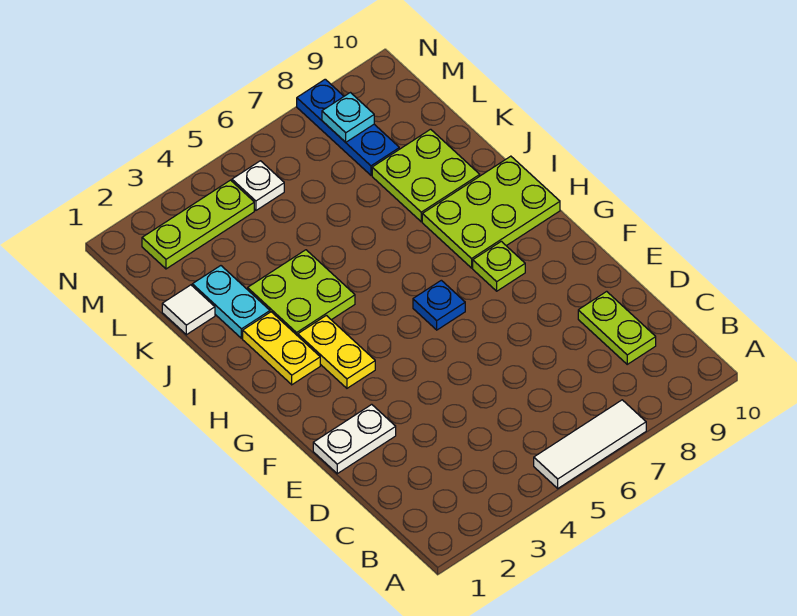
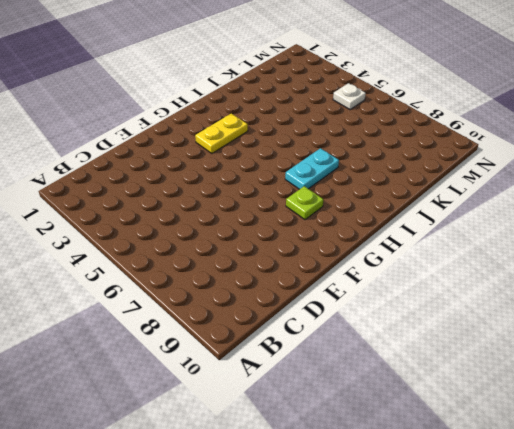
cyan 1x2 plate [285,148,339,189] -> cyan 1x2 plate moved to [192,266,270,338]
none -> white 1x3 tile [534,400,646,488]
none -> lime 1x2 plate [578,291,656,364]
none -> white 1x2 plate [313,404,396,474]

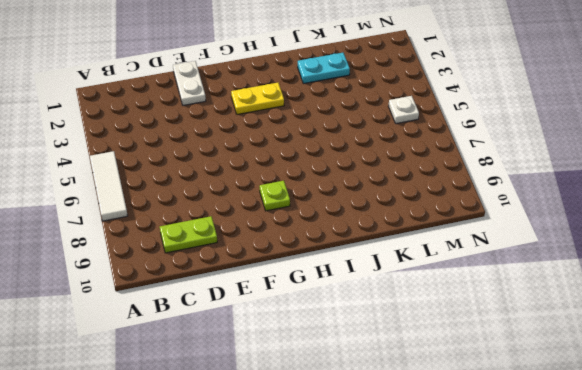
none -> blue 1x1 plate [413,280,465,330]
none -> yellow 1x2 plate [243,312,320,385]
none -> lime 2x3 plate [422,156,560,268]

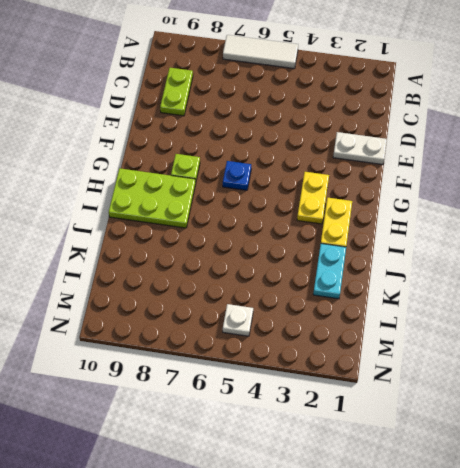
none -> lime 2x2 plate [248,250,355,336]
none -> lime 2x2 plate [372,129,480,222]
none -> white 1x1 tile [162,285,215,335]

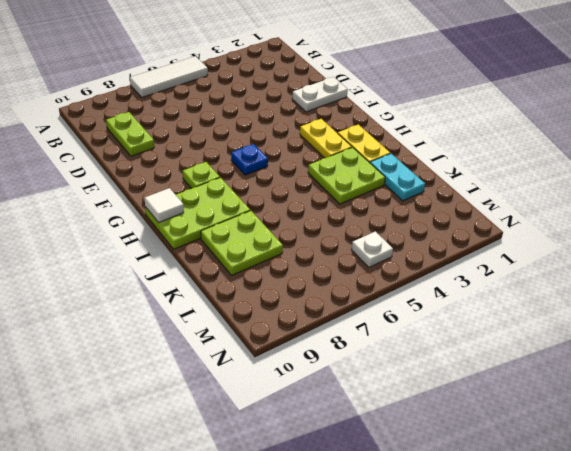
white 1x1 tile [145,188,184,222] -> white 1x1 tile moved to [162,285,215,335]
none -> blue 1x3 plate [297,79,399,175]
none -> lime 1x3 plate [142,180,254,269]
none -> cyan 1x1 plate [322,93,374,142]

